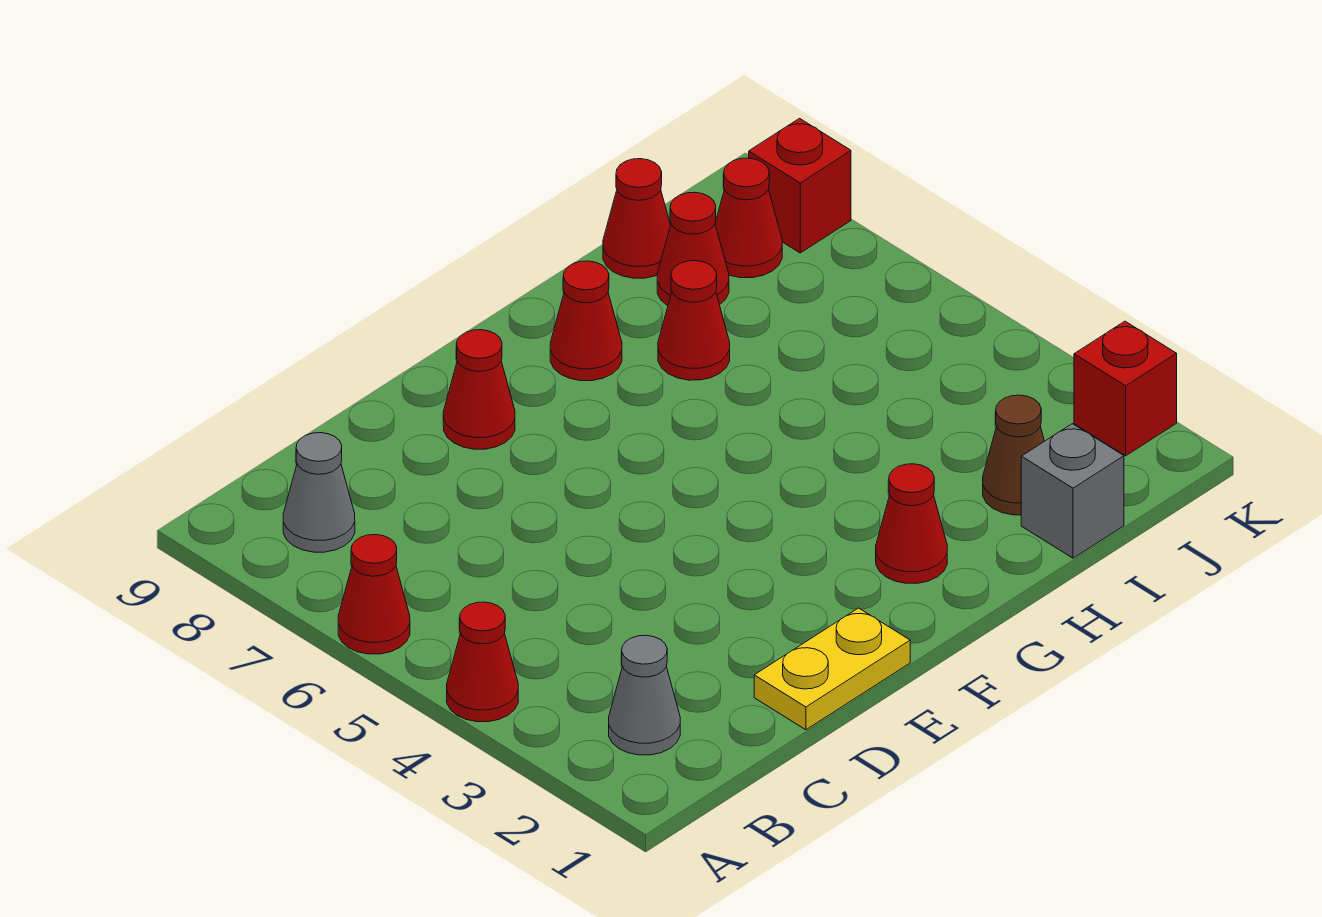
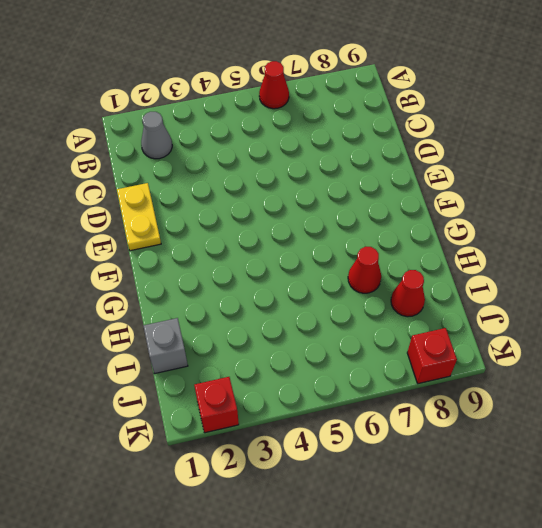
none -> red 1x1 cone [447,602,518,722]
none -> grey 1x1 cone [283,433,355,552]
none -> red 1x1 cone [443,330,515,449]

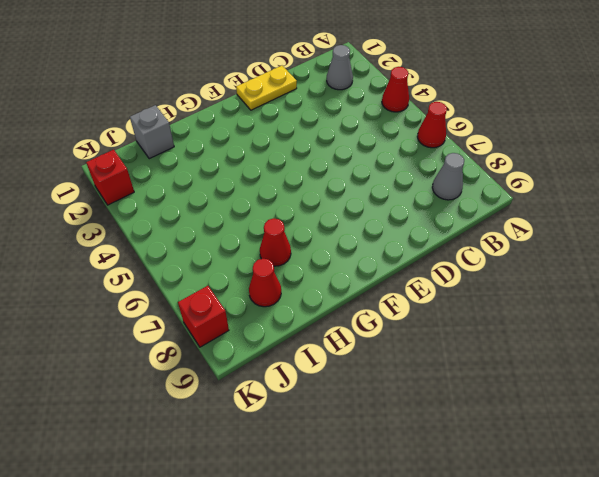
none -> red 1x1 cone [443,330,515,449]
none -> red 1x1 cone [876,464,947,583]
none -> red 1x1 cone [550,261,622,381]

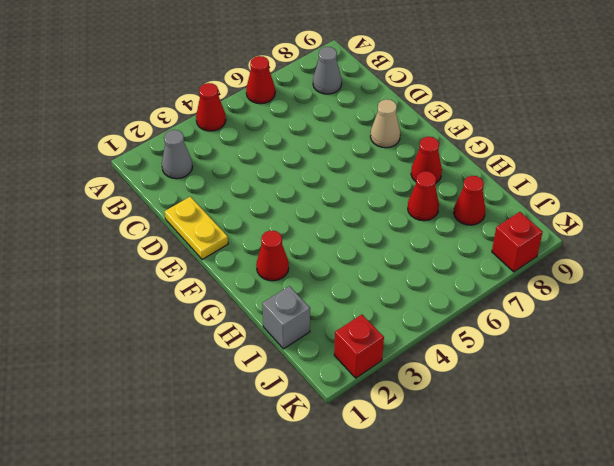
tan 1x1 cone [370,99,400,148] -> red 1x1 cone [443,330,515,449]
none -> brown 1x1 cone [983,395,1044,515]
none -> red 1x1 cone [603,159,670,278]
none -> red 1x1 cone [715,158,782,278]

